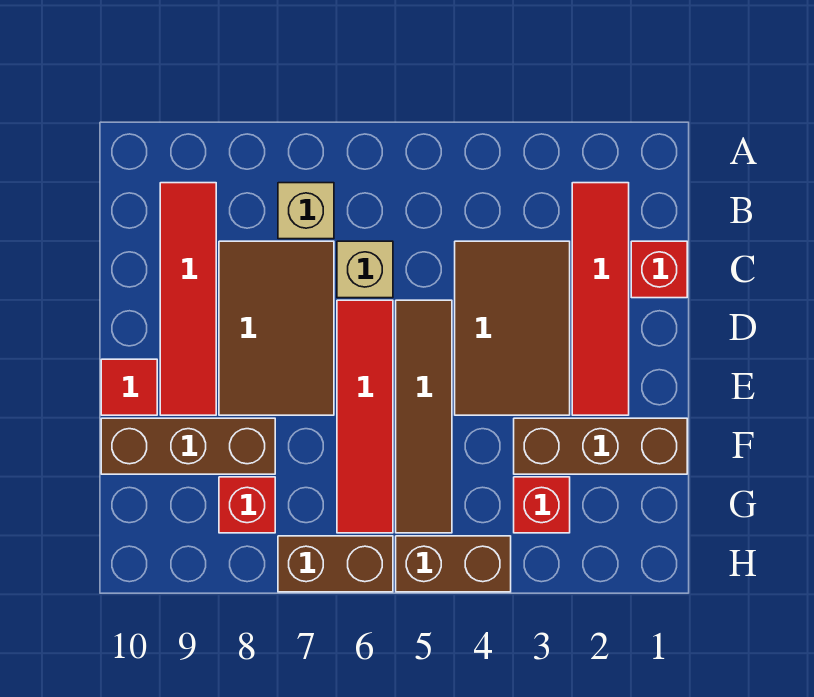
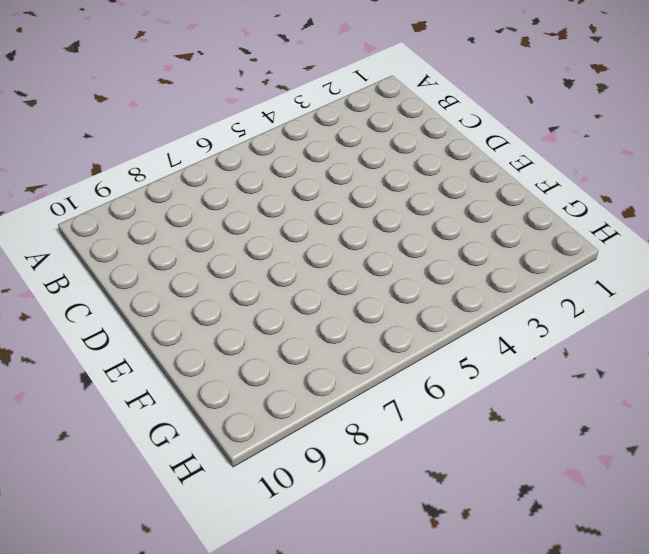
none -> red 1x4 tile [572,183,629,415]
none -> tan 1x1 brick [278,183,334,239]
none -> red 1x4 tile [160,183,216,415]

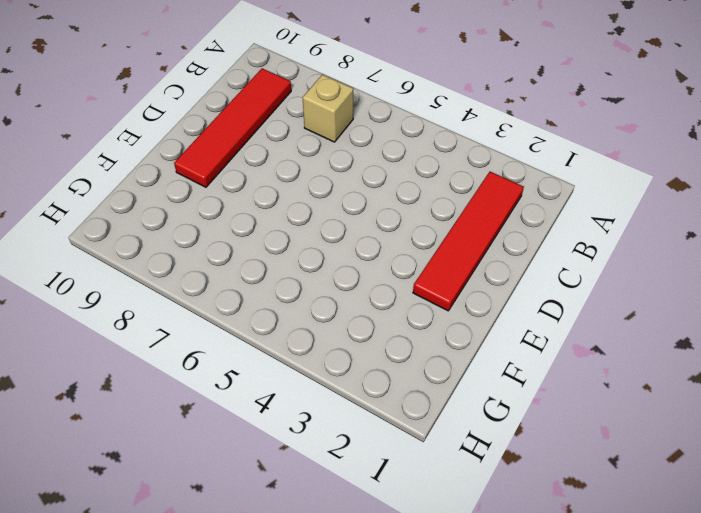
none -> red 1x1 brick [631,241,687,298]
none -> brown 2x3 tile [455,241,570,415]
none -> tan 1x1 brick [337,241,393,298]

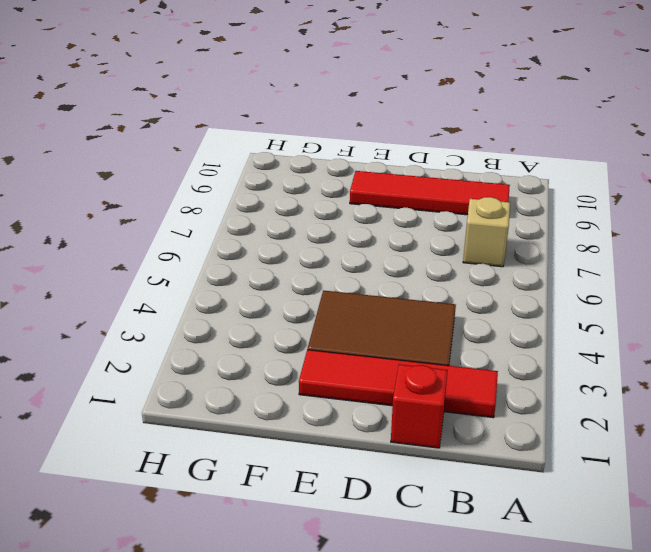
none -> tan 1x1 brick [337,241,393,298]
none -> brown 2x3 tile [219,241,334,415]
none -> brown 1x4 tile [396,300,452,533]

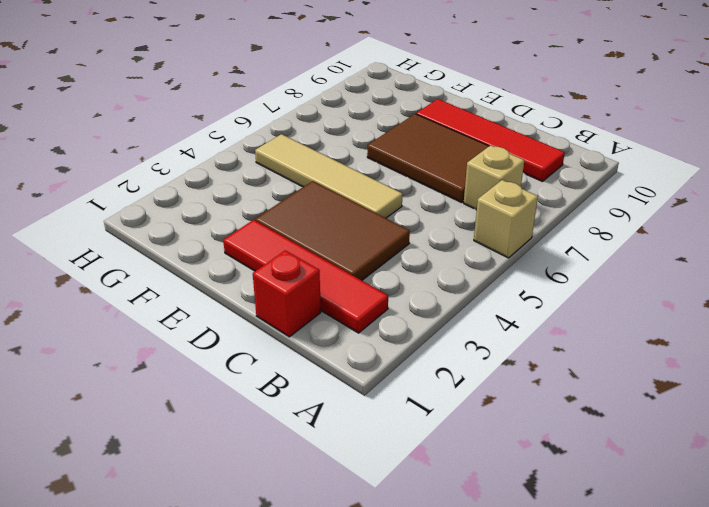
tan 1x1 brick [474,180,538,258] -> tan 1x1 brick moved to [337,241,393,298]
tan 1x4 tile [255,134,402,218] -> brown 1x4 tile [396,300,452,533]
none -> red 1x4 tile [337,300,393,533]
none -> red 1x1 tile [101,359,157,415]
none -> brown 1x3 brick [514,418,687,474]

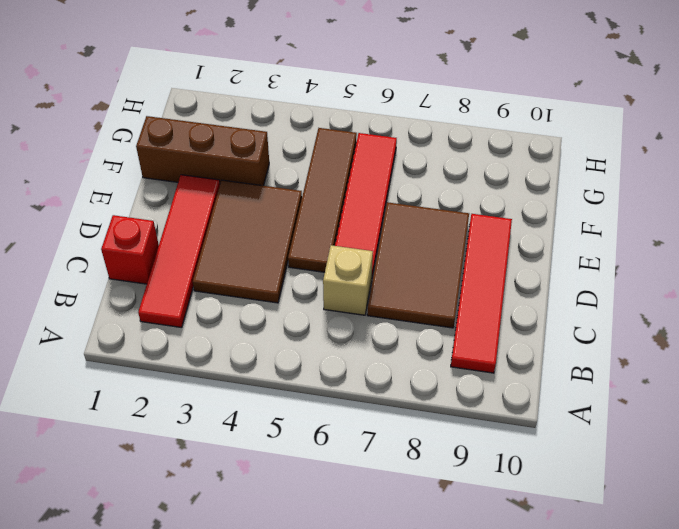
none -> tan 1x1 brick [278,183,334,239]
none -> red 1x1 tile [101,359,157,415]
none -> brown 1x3 brick [101,418,275,474]

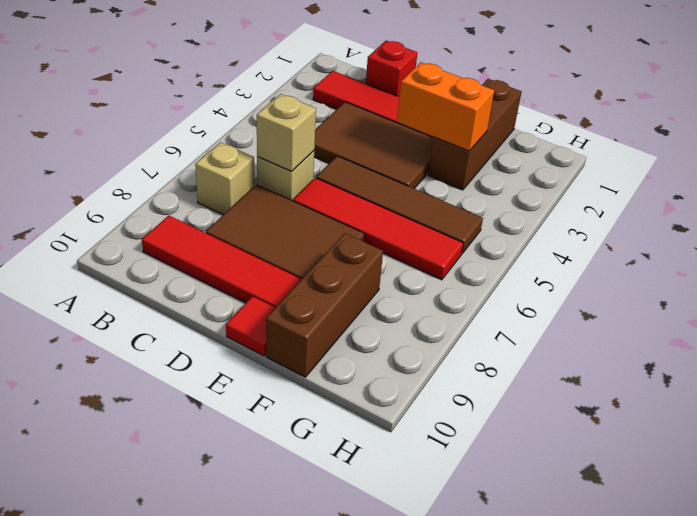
tan 1x1 brick [257,94,316,171] -> none
orange 1x2 brick [397,62,494,151] -> none
none -> red 1x1 brick [514,477,570,533]
none -> red 1x1 brick [219,477,275,533]
none -> brown 1x2 brick [396,536,511,592]

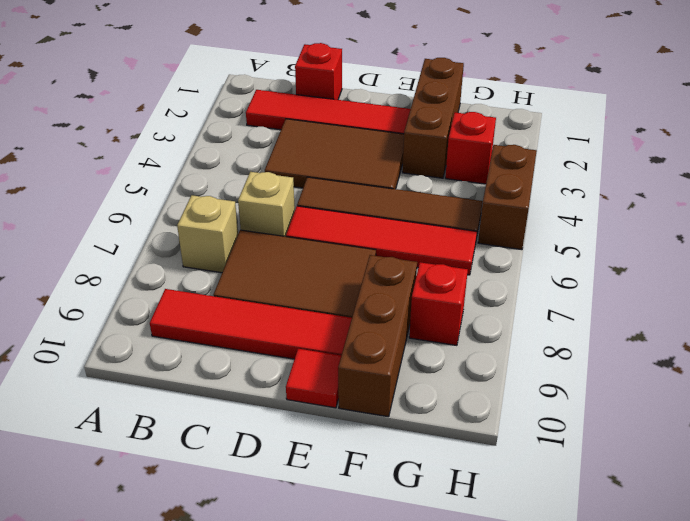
none -> brown 1x2 brick [278,536,393,592]

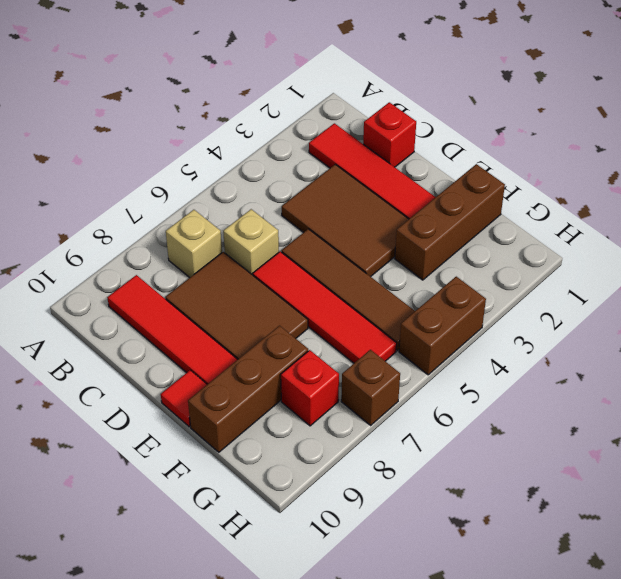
brown 1x1 brick [341,350,400,425] -> brown 1x2 brick [278,536,393,592]
none -> red 1x1 brick [514,477,570,533]

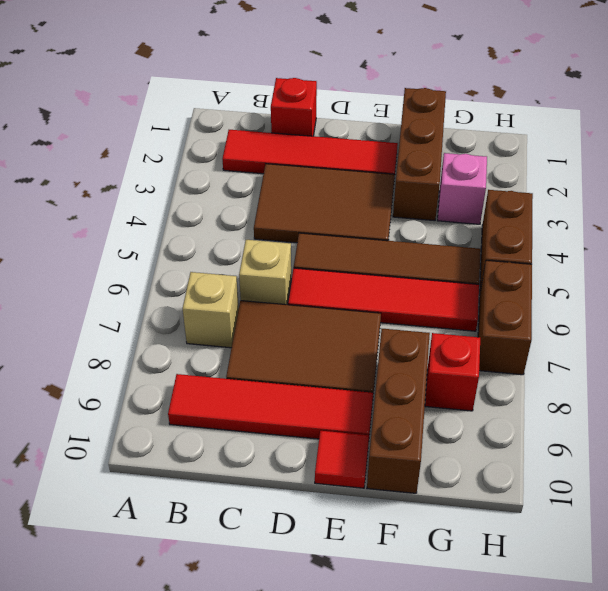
pink 1x1 brick [438,153,487,224] -> red 1x1 brick [514,477,570,533]

